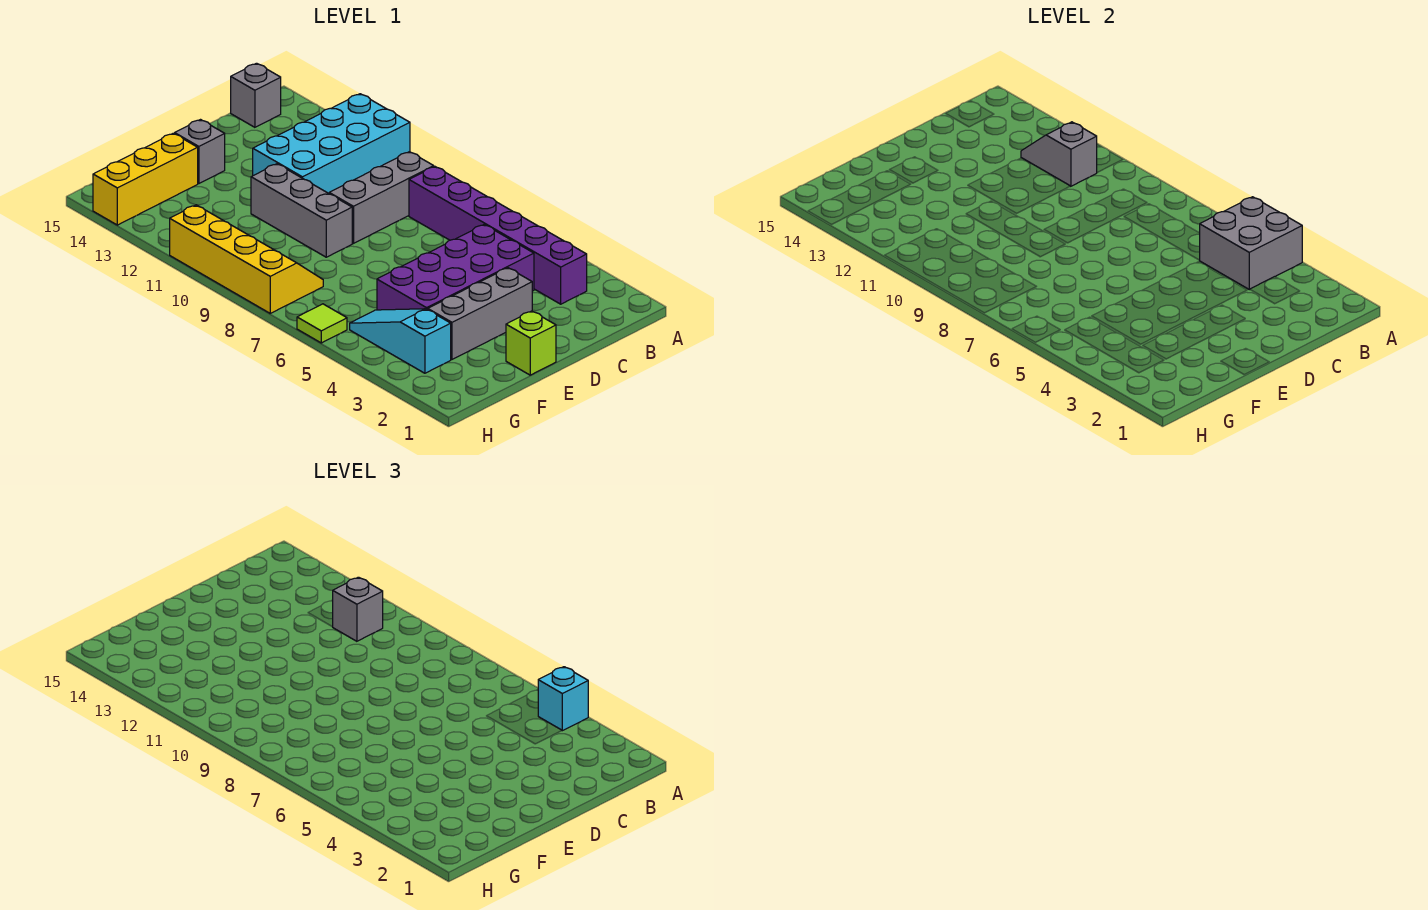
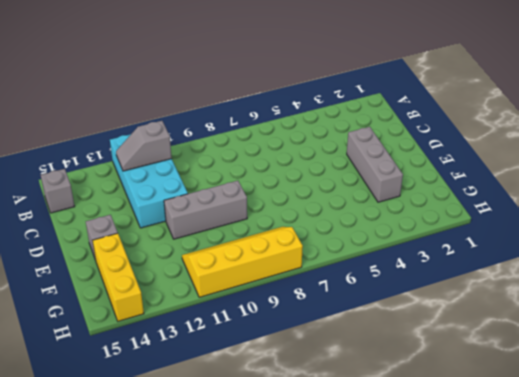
none -> purple 1x6 brick [409,167,587,304]
none -> grey 1x3 brick [329,152,434,243]
none -> purple 2x4 brick [377,225,534,310]

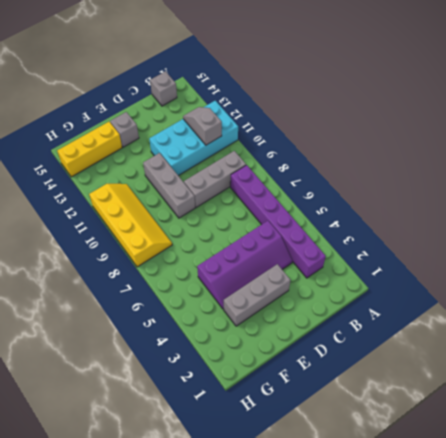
purple 2x4 slope [197,221,293,309] -> purple 2x4 brick [377,225,534,310]
none -> lime 1x1 brick [506,311,556,375]
none -> cyan 1x3 slope [350,309,451,373]
none -> lime 1x1 tile [297,304,347,343]

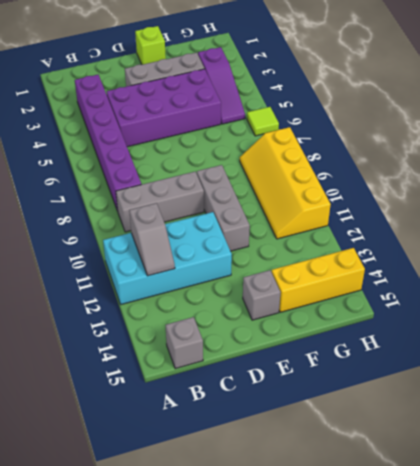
purple 1x3 slope [198,47,245,124] -> cyan 1x3 slope [350,309,451,373]
none -> grey 2x2 brick [1200,197,1302,289]
none -> cyan 1x1 brick [538,667,588,731]
none -> grey 1x1 brick [333,577,383,641]

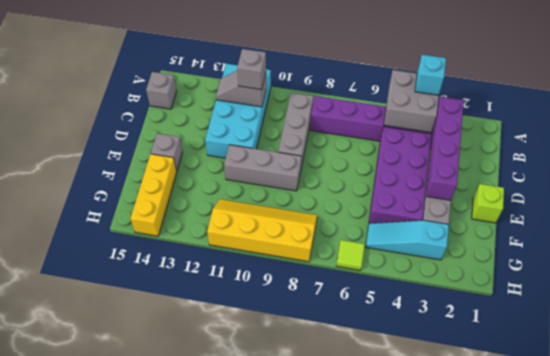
purple 1x4 brick [426,97,464,200] -> none

